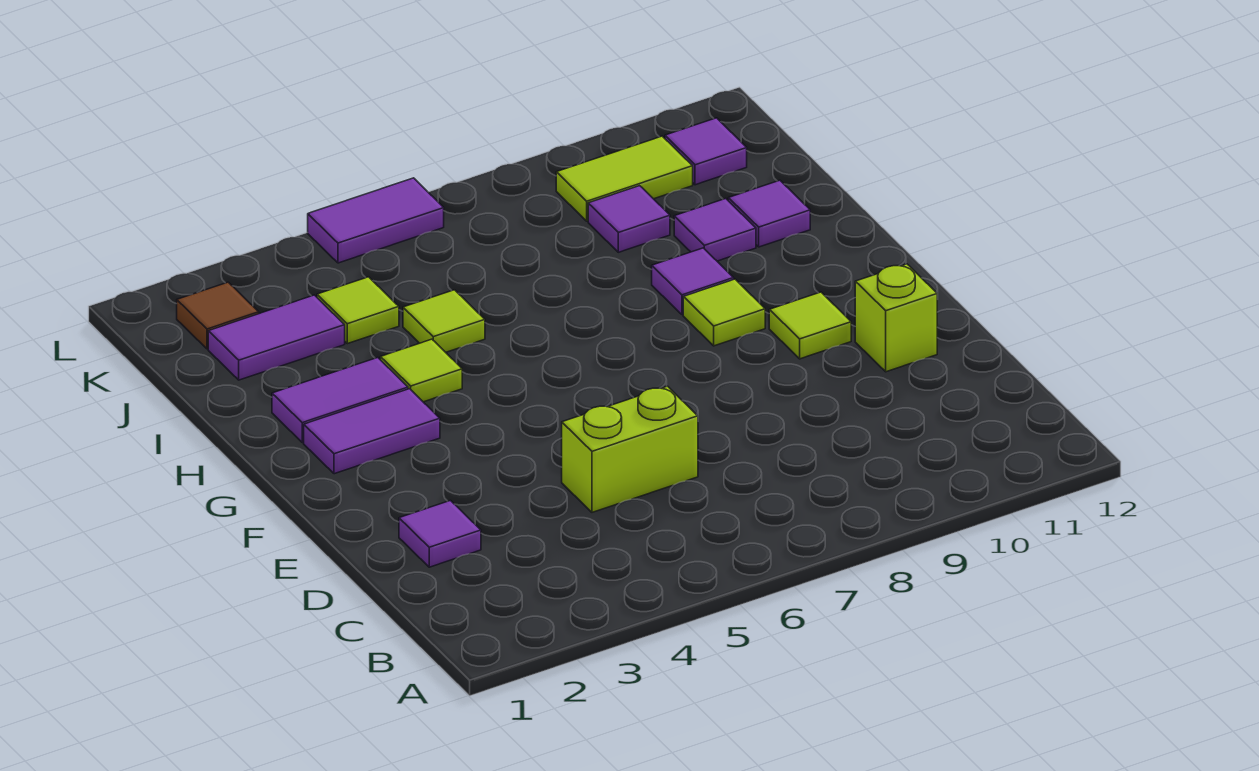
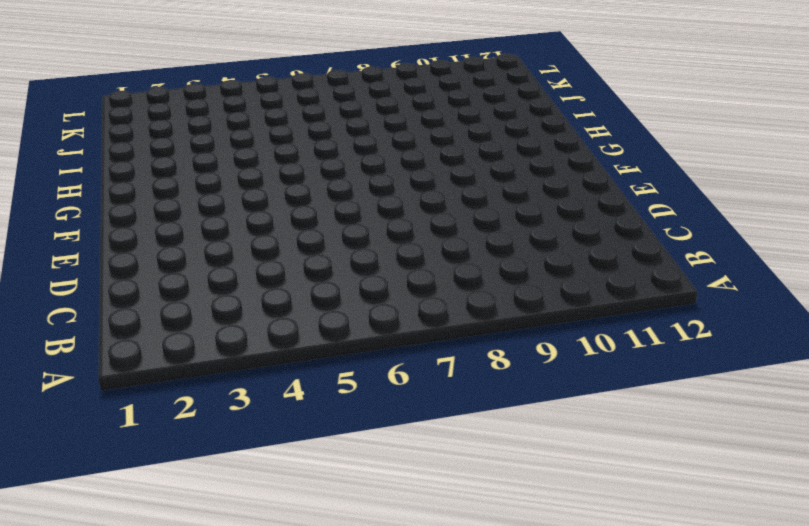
none -> purple 1x1 tile [399,501,481,567]
none -> lime 1x2 brick [562,386,698,512]
none -> lime 1x1 brick [855,264,937,372]

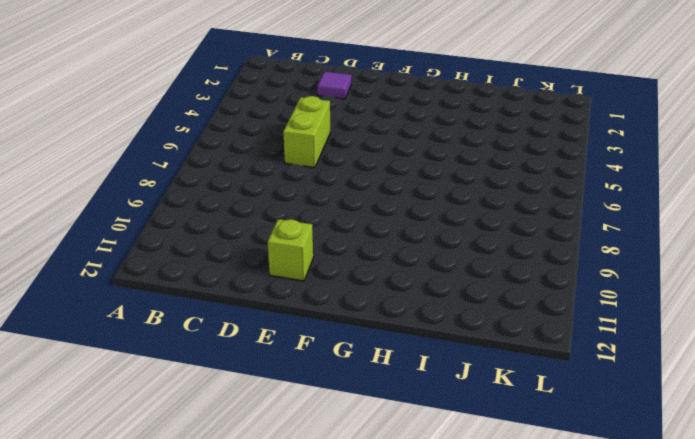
none -> lime 1x1 tile [769,292,851,359]
none -> purple 1x2 tile [304,389,440,474]
none -> lime 1x1 tile [683,279,765,346]

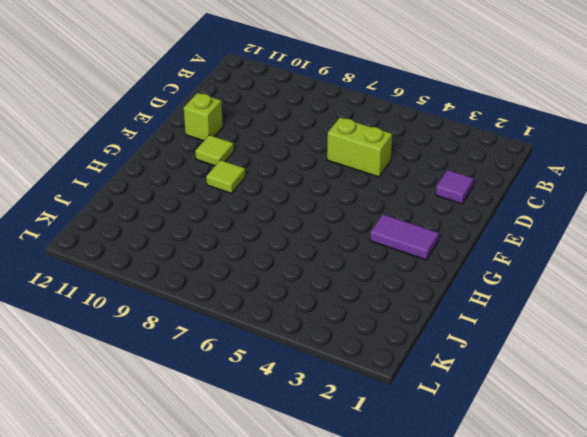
none -> purple 1x2 tile [272,358,408,442]
none -> lime 1x1 tile [380,339,462,402]
none -> purple 1x1 tile [652,248,734,315]

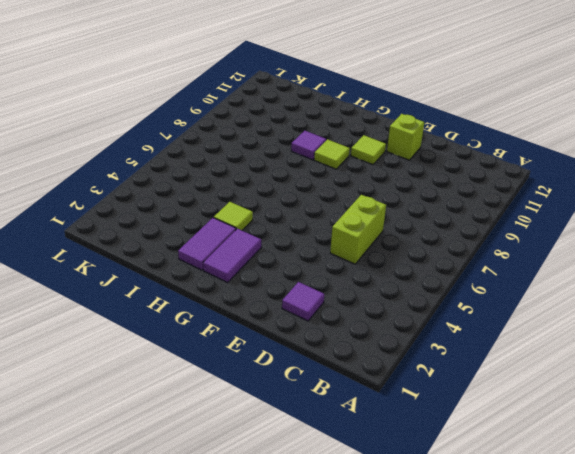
none -> lime 1x1 tile [403,290,485,352]
none -> purple 1x1 tile [674,199,756,261]
none -> purple 1x1 tile [728,180,810,247]

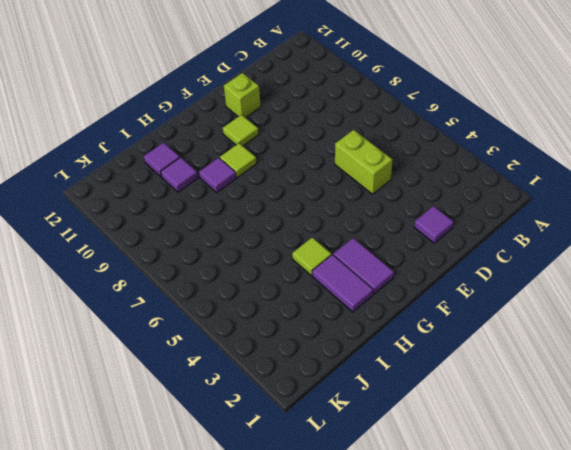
none -> lime 1x1 tile [403,290,485,352]
none -> purple 1x2 tile [208,295,345,380]
none -> lime 1x1 tile [317,277,399,344]

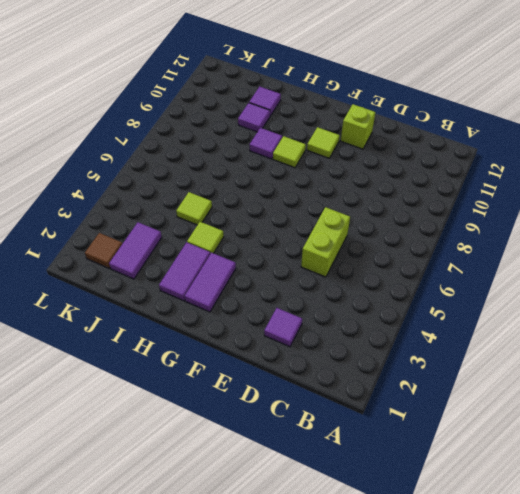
none -> lime 1x1 tile [317,277,399,344]
none -> purple 1x1 tile [588,186,670,252]
none -> lime 1x2 tile [556,136,693,221]

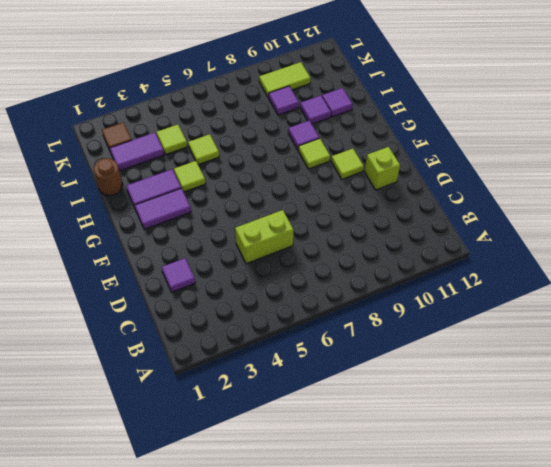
brown 1x1 round brick [94,158,122,195] -> none
none -> purple 1x1 tile [665,118,747,185]
none -> purple 1x2 tile [308,178,444,263]

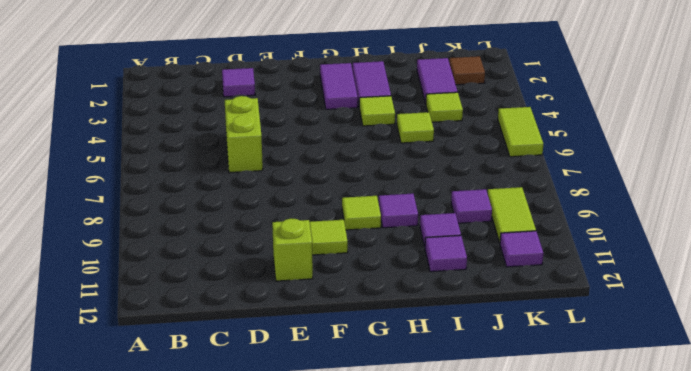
lime 1x2 tile [498,107,543,157] -> purple 1x2 tile [308,178,444,263]

